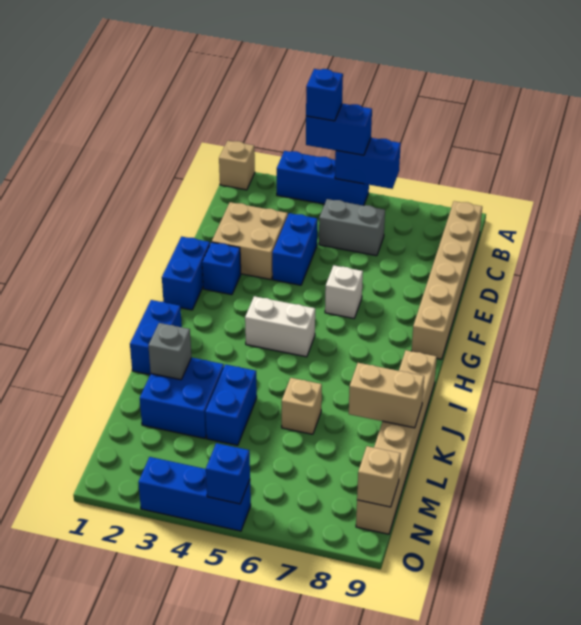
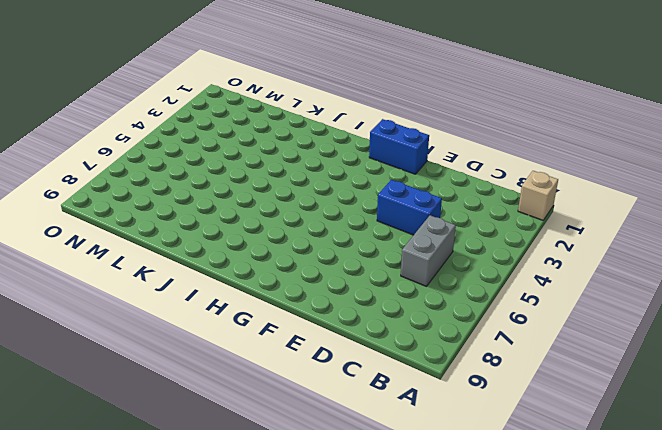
none -> blue 1x3 brick [277,151,369,206]
none -> tan 1x6 brick [412,201,482,359]
none -> tan 2x2 brick [212,202,288,280]

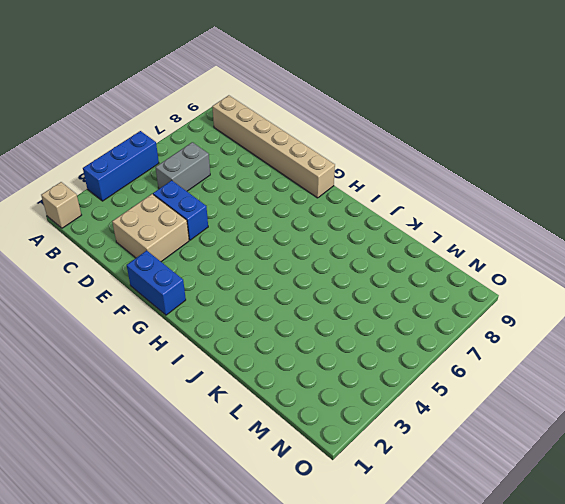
none -> blue 1x1 brick [202,242,241,295]
none -> white 1x1 brick [325,265,363,318]
none -> white 1x2 brick [245,296,315,357]

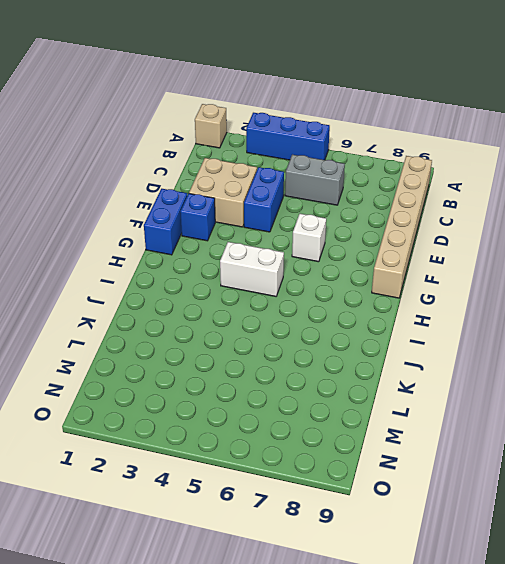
none -> blue 1x2 brick [130,300,182,375]
none -> tan 1x6 brick [356,350,437,534]
none -> blue 2x2 brick [140,358,224,438]

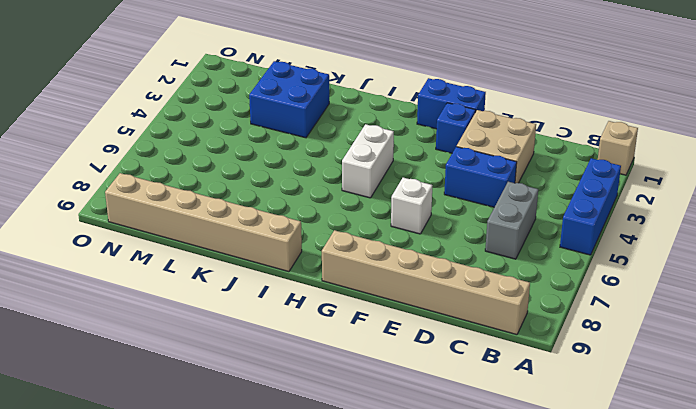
none -> blue 1x2 brick [130,300,182,375]
none -> blue 1x2 brick [205,364,257,445]
none -> tan 1x1 brick [282,378,322,434]

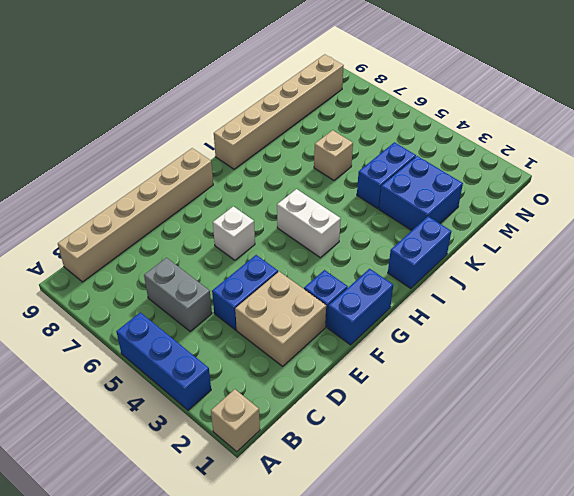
none -> blue 1x3 brick [138,457,251,531]
none -> blue 1x2 brick [335,138,401,189]
none -> grey 1x1 brick [148,323,191,380]

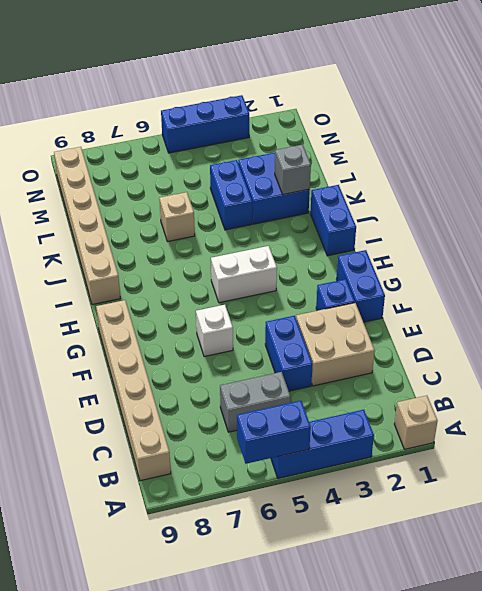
none -> tan 1x2 brick [349,363,424,428]
none -> tan 1x1 brick [357,446,400,507]
none -> blue 1x1 brick [206,443,250,504]

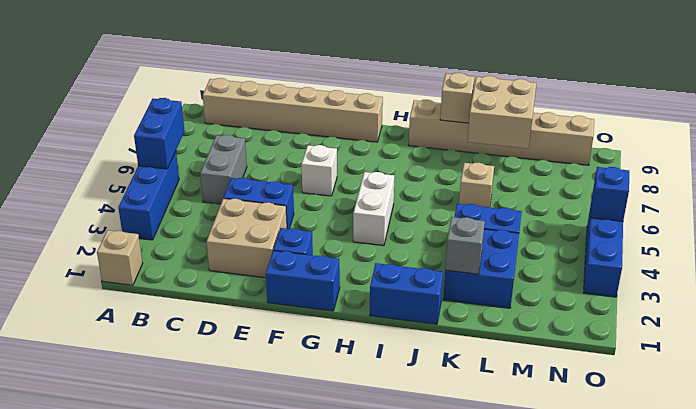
tan 1x1 brick [440,73,475,123] -> tan 1x1 brick moved to [357,446,400,507]
tan 2x2 brick [468,76,536,149] -> tan 1x2 brick [349,363,424,428]
none -> blue 1x2 brick [306,104,372,155]
none -> blue 1x1 brick [306,69,343,121]

